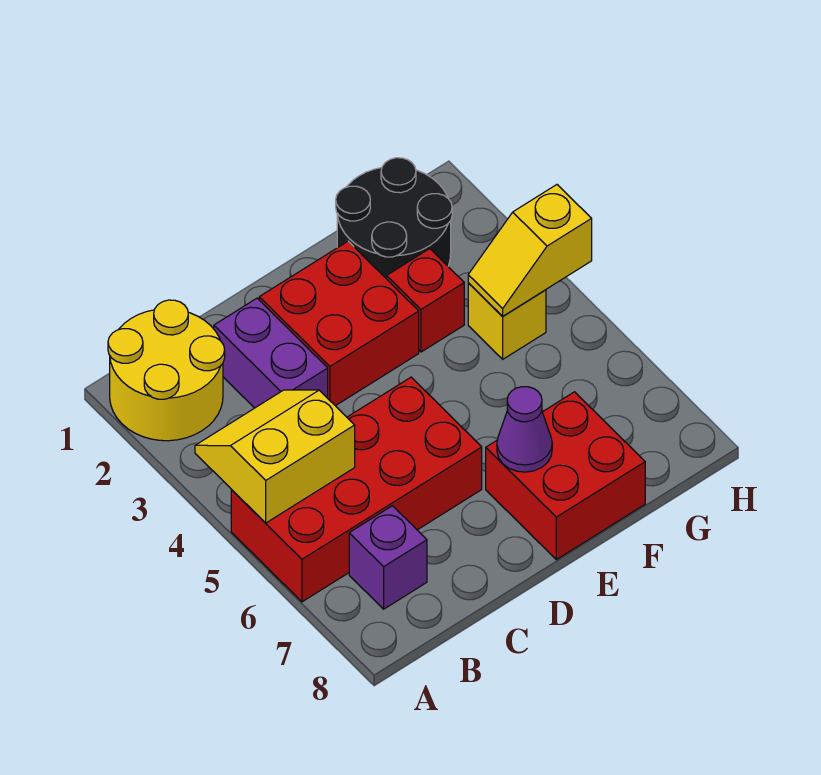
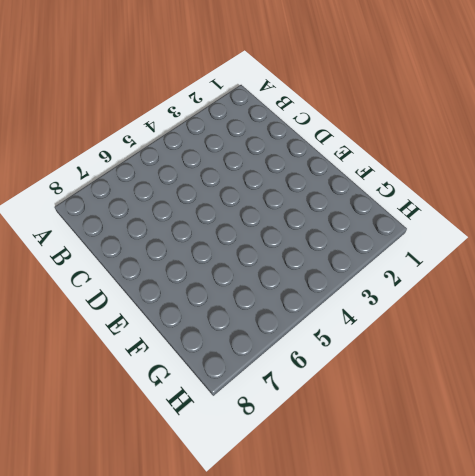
none -> yellow 2x2 round brick [108,300,225,441]
none -> red 2x4 brick [231,377,482,602]
none -> purple 1x1 brick [349,506,427,609]

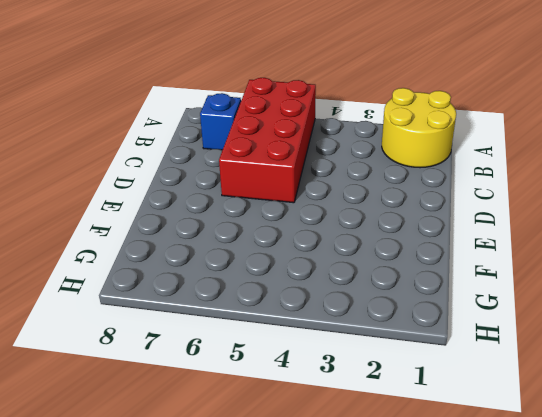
blue 1x1 brick [200,93,241,150] -> purple 1x1 brick [349,506,427,609]
none -> purple 1x2 brick [214,298,328,408]
none -> red 2x2 brick [259,241,419,406]
none -> red 2x2 brick [486,392,645,560]

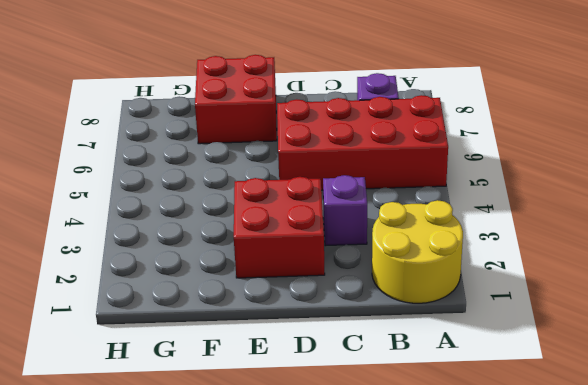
purple 1x1 brick [323,175,367,246] -> purple 1x2 brick [214,298,328,408]
none -> black 2x2 round brick [336,158,452,279]
none -> red 1x1 brick [387,249,464,352]
none -> yellow 1x1 brick [468,283,546,359]

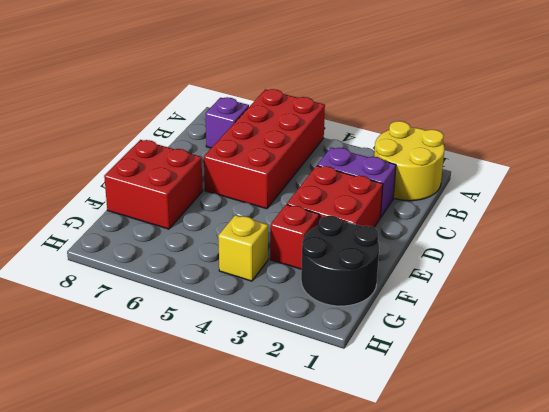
none -> yellow 2x2 slope [195,390,355,523]
none -> purple 1x1 cone [497,387,552,472]
none -> yellow 1x2 slope [468,185,592,316]

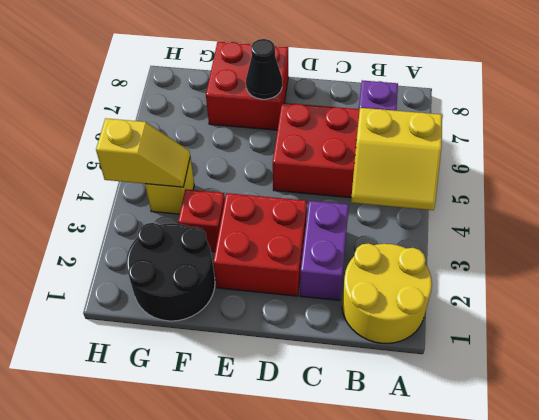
black 1x1 cone [246,39,282,99] -> purple 1x1 cone [497,387,552,472]

